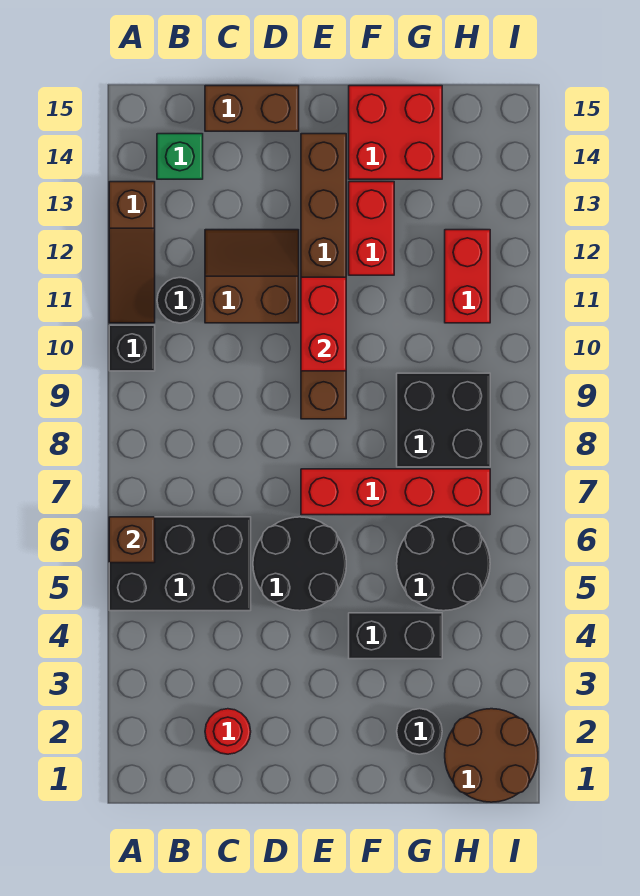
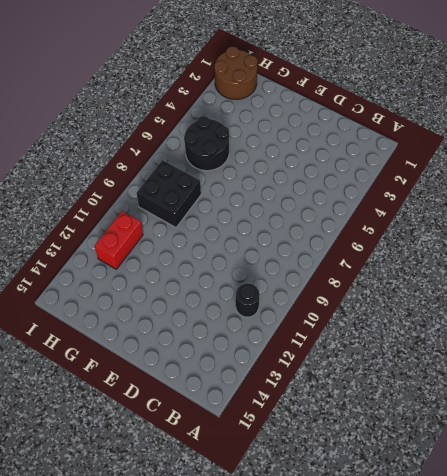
none -> black 2x3 brick [109,517,251,611]
none -> black 1x1 brick [109,325,155,371]
none -> brown 1x3 slope [109,182,155,323]

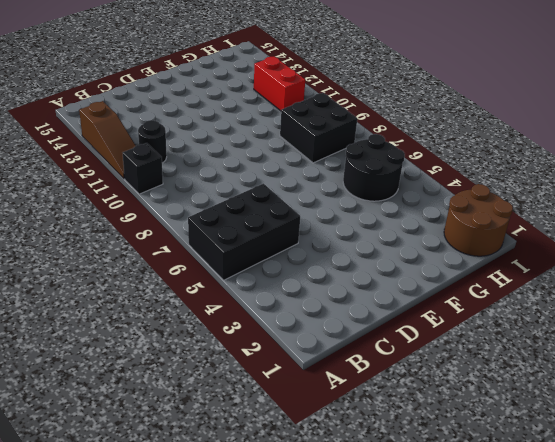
none -> green 1x1 brick [157,134,203,179]
none -> red 1x1 round brick [205,709,251,754]
none -> brown 2x2 slope [205,230,299,323]

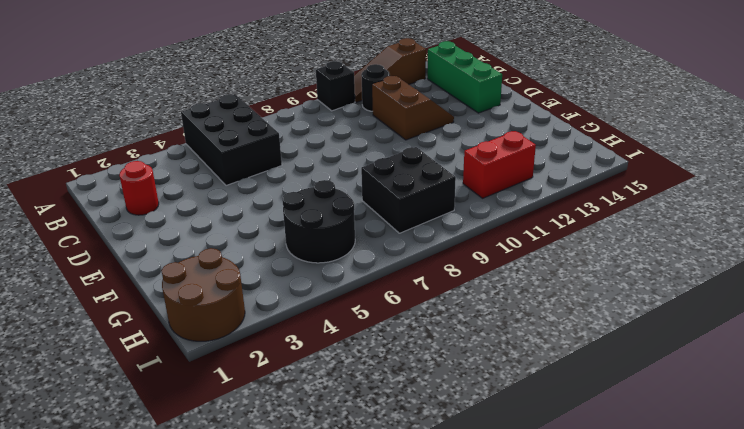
green 1x3 brick [427,41,502,113] -> green 1x1 brick [157,134,203,179]
none -> brown 1x2 brick [205,86,299,131]
none -> black 2x2 round brick [253,517,346,611]
none -> red 1x4 brick [301,469,490,515]

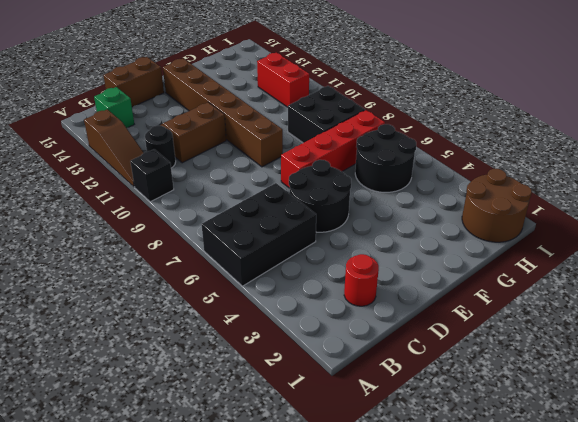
none -> black 1x2 brick [349,613,442,659]
none -> red 1x2 brick [349,182,394,275]
none -> red 2x2 brick [349,86,442,179]

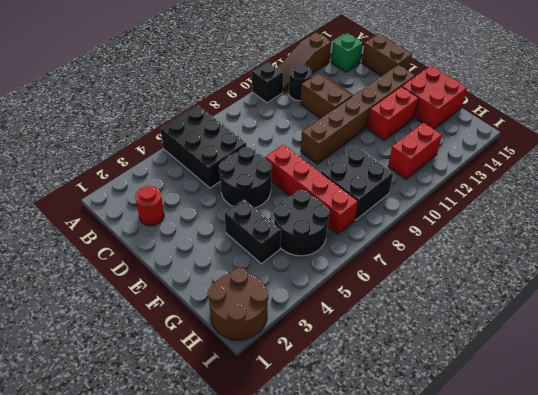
none -> black 1x1 round brick [397,709,442,754]
none -> brown 1x1 brick [109,517,155,563]
none -> red 1x2 brick [301,277,346,371]

